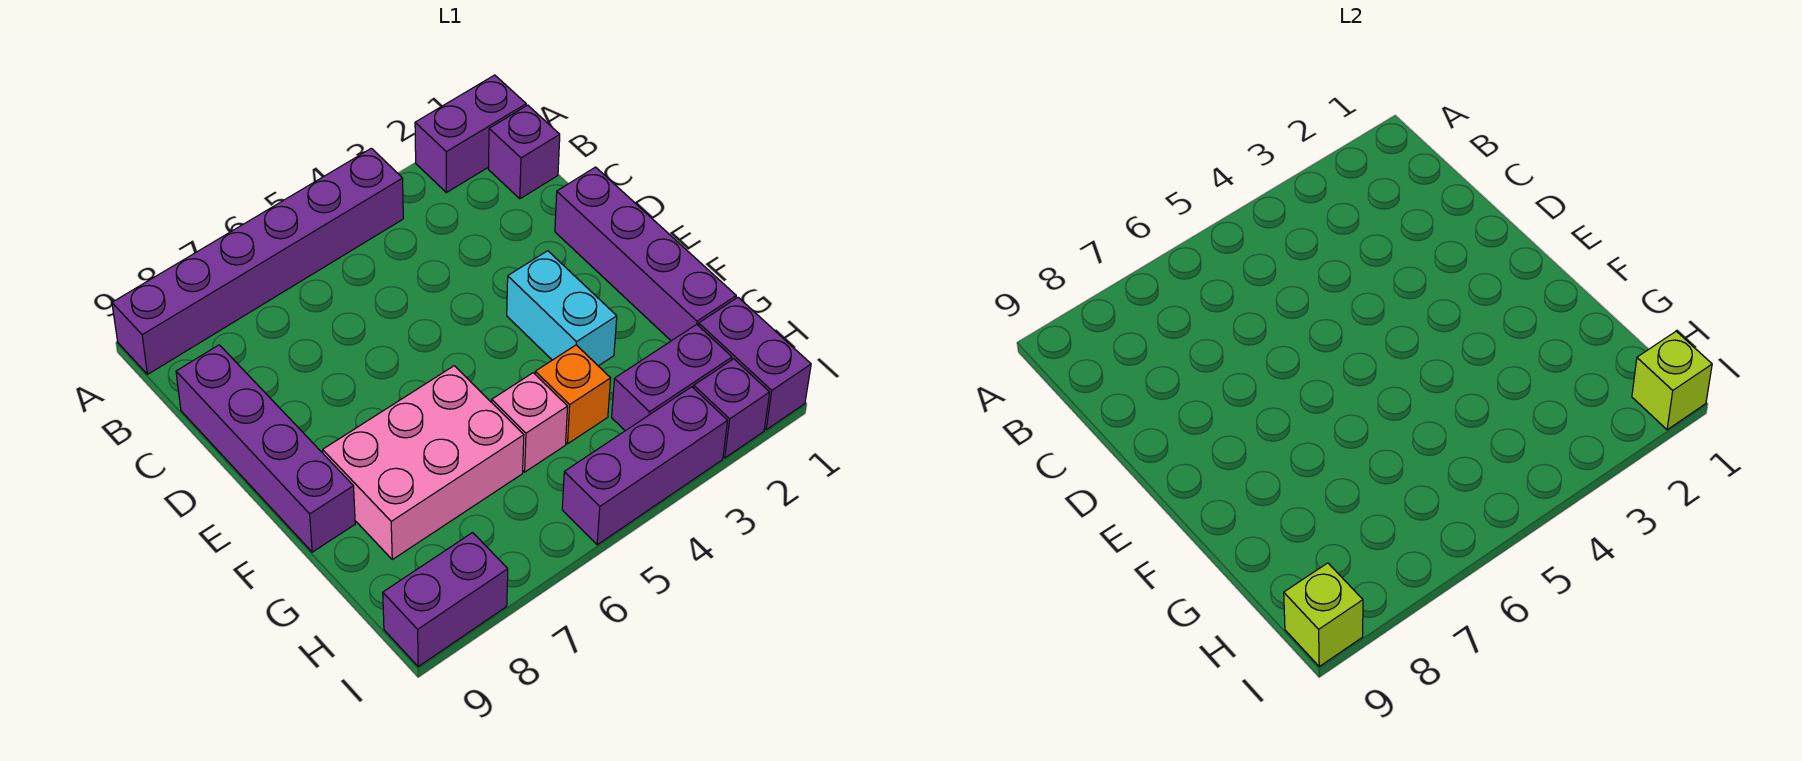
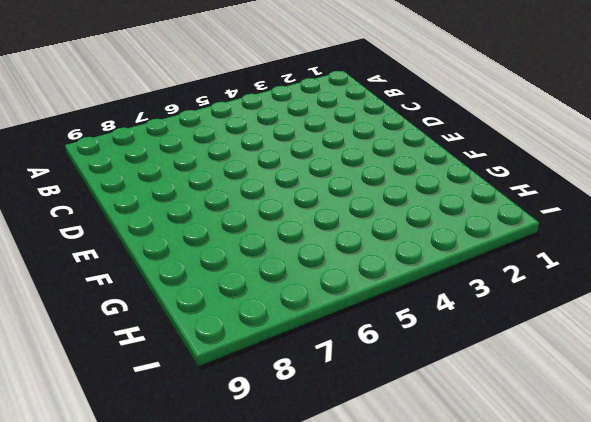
none -> purple 1x2 brick [415,75,526,193]
none -> purple 1x6 brick [112,148,403,374]
none -> purple 1x1 brick [488,105,560,199]

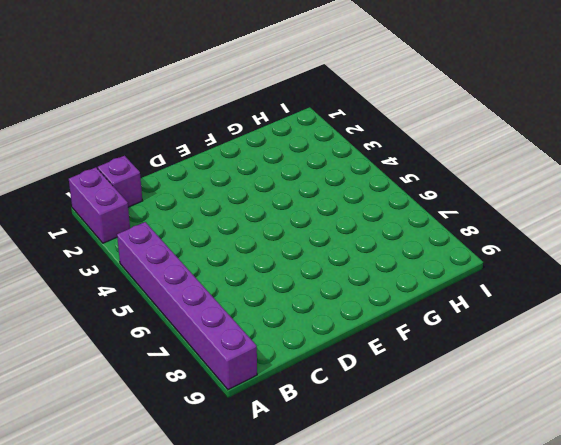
none -> purple 1x4 brick [176,345,355,552]
none -> purple 1x4 brick [555,167,736,341]
none -> cyan 1x2 brick [507,251,617,366]

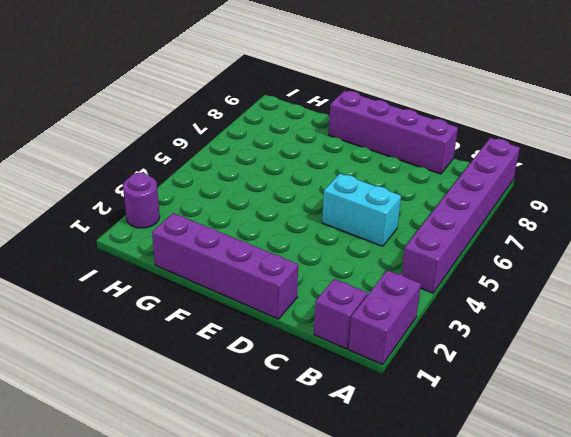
cyan 1x2 brick [322,174,401,246] -> cyan 1x2 brick moved to [507,251,617,366]
purple 1x1 round brick [123,173,160,228] -> purple 1x1 brick [694,359,770,458]
none -> pink 2x3 brick [323,366,524,559]
none -> orange 1x1 brick [535,345,611,444]
none -> pink 1x1 brick [492,373,568,472]

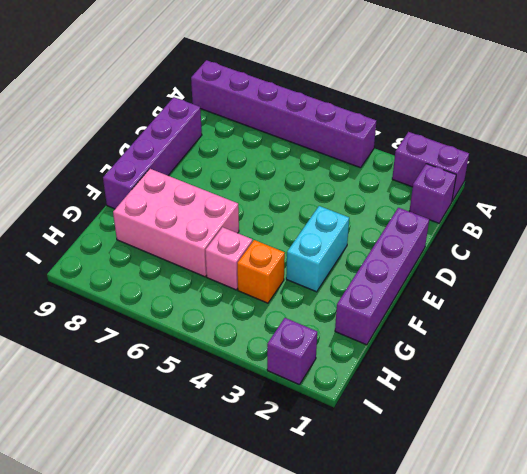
none -> purple 1x2 brick [699,298,811,430]
none -> purple 1x2 brick [612,324,732,431]
none -> purple 1x3 brick [562,387,727,545]

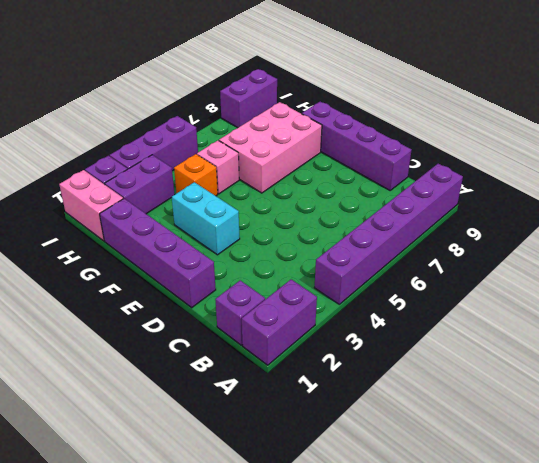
pink 1x2 brick [59,170,123,241] -> purple 1x2 brick [699,298,811,430]
none -> lime 1x1 brick [1632,331,1712,430]
none -> lime 1x1 brick [1284,563,1363,666]

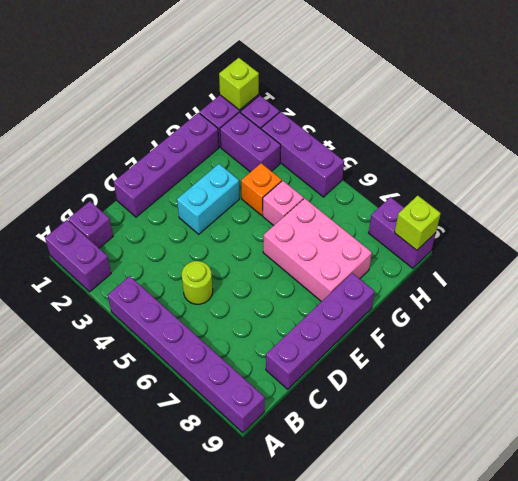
lime 1x1 round brick [182,261,213,304] -> none

